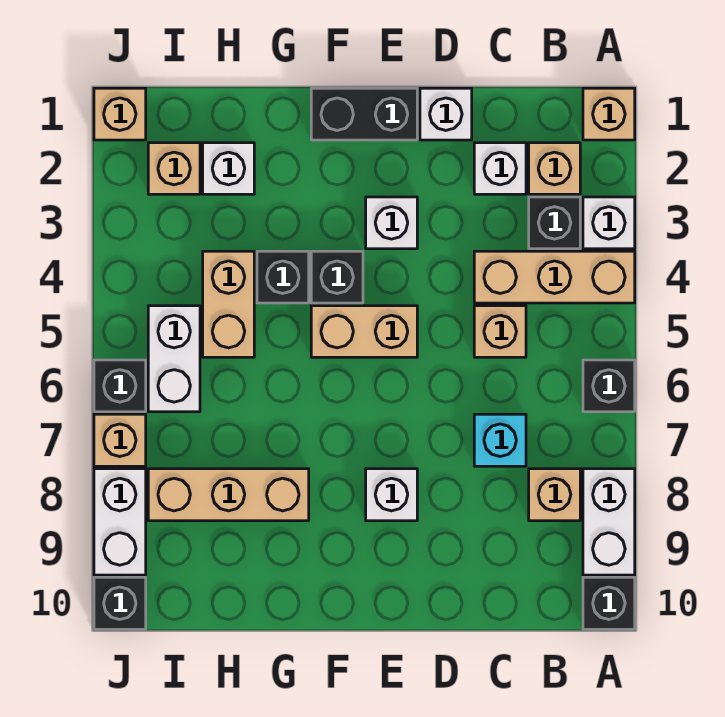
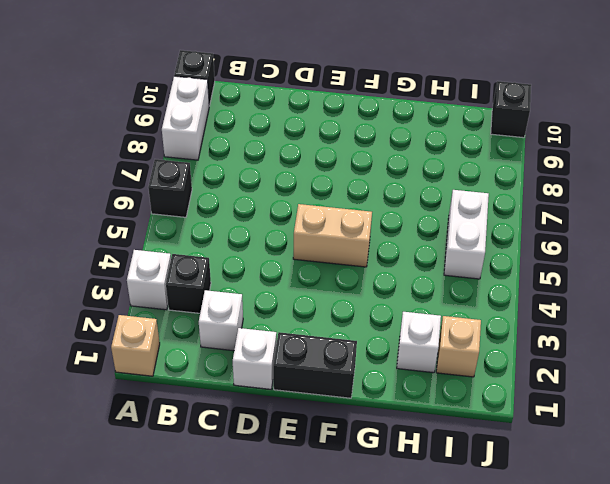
none -> tan 1x3 brick [474,251,635,303]
none -> tan 1x1 brick [529,143,580,194]
none -> tan 1x1 brick [529,469,580,521]

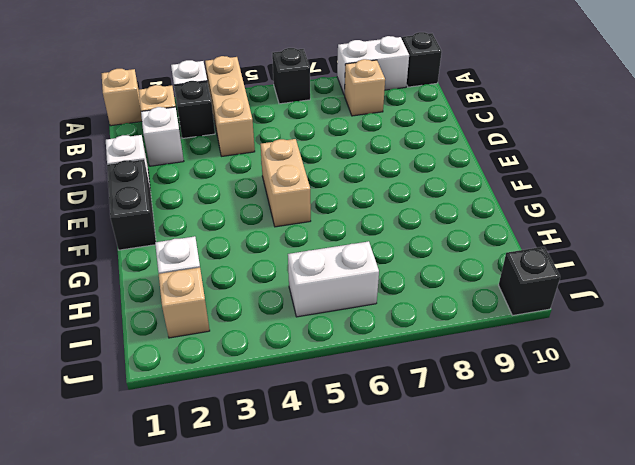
none -> tan 1x1 brick [474,306,526,357]
none -> cyan 1x1 brick [474,414,526,466]
none -> white 1x1 brick [366,197,417,249]

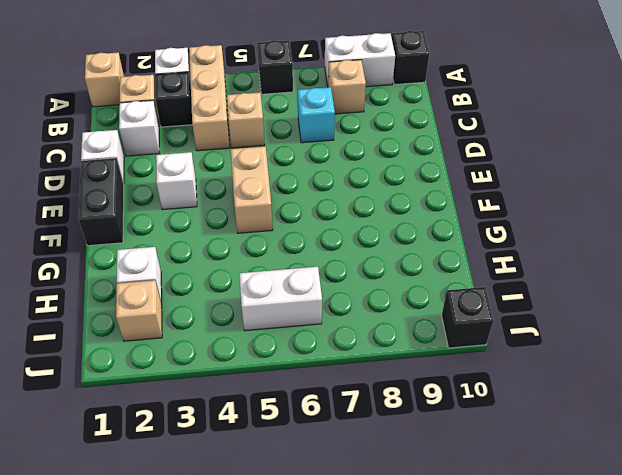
none -> white 1x1 brick [366,469,417,521]
none -> black 1x1 brick [311,251,363,303]
none -> black 1x1 brick [257,251,309,303]

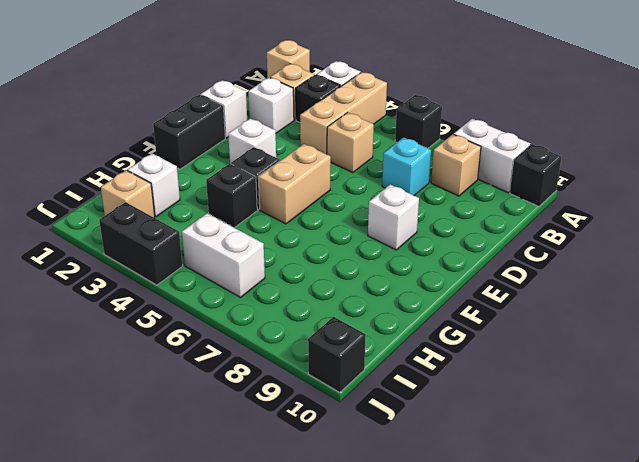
black 1x2 brick [99,202,182,285] -> none
none -> tan 1x3 brick [148,469,309,521]
none -> tan 1x2 brick [203,251,254,357]
none -> tan 1x1 brick [94,88,146,140]

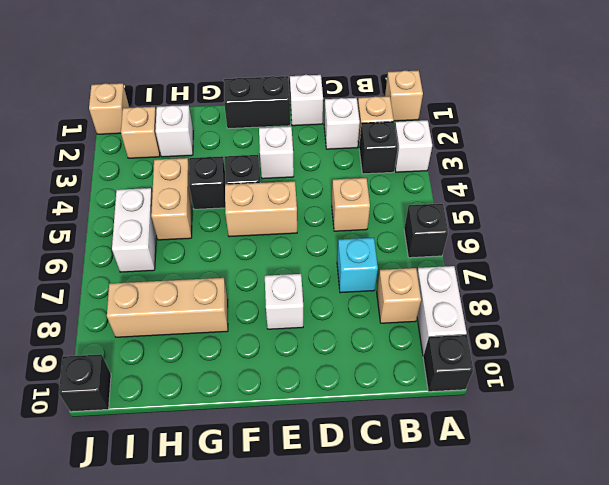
none -> tan 1x3 brick [474,251,635,303]
none -> black 1x1 brick [94,360,146,412]
none -> tan 1x1 brick [94,414,146,466]

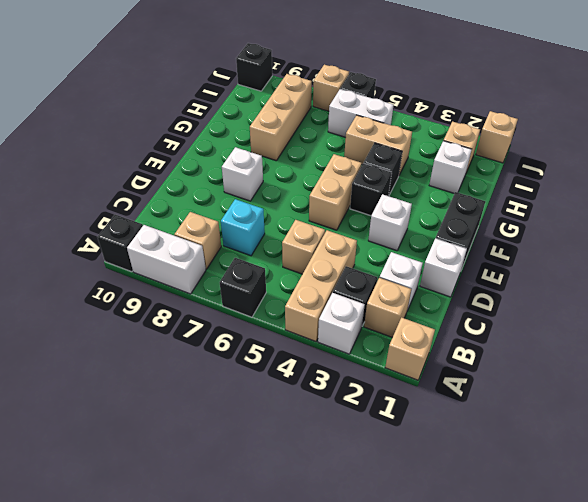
none -> white 1x2 brick [94,469,146,575]

